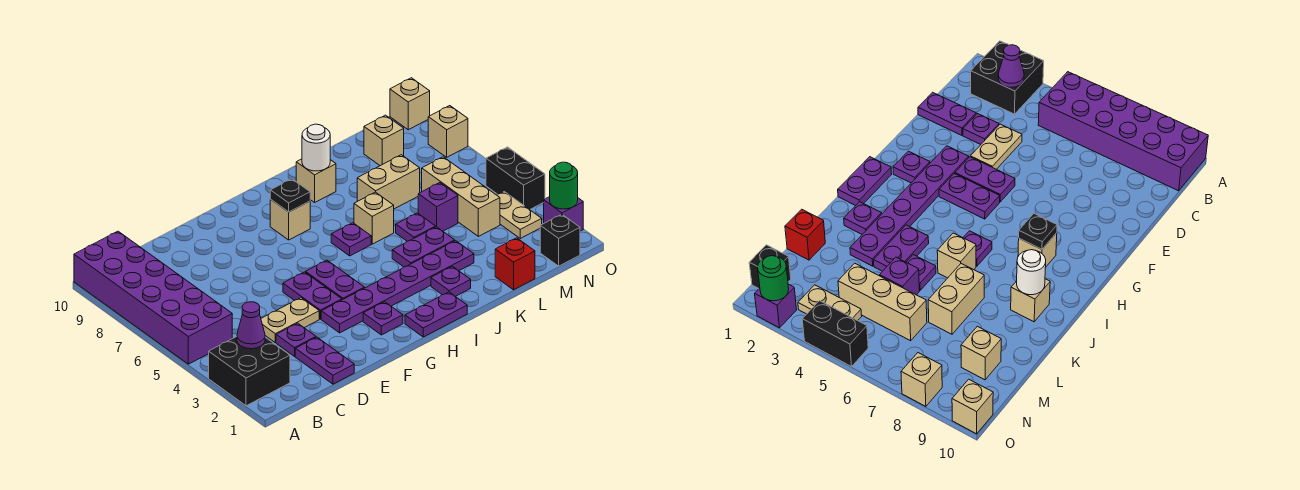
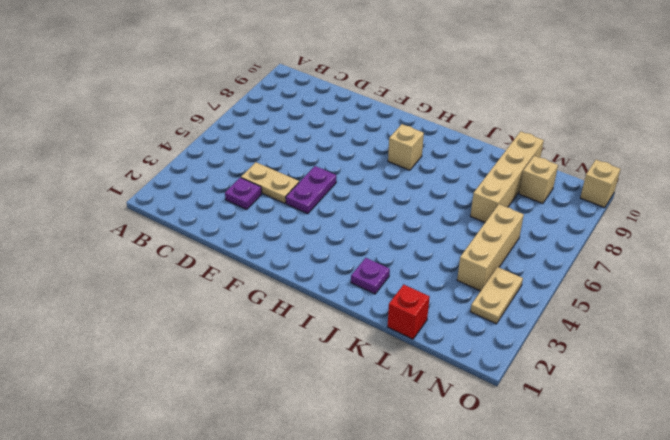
tan 1x4 brick [470,131,544,222] -> tan 1x2 brick [357,155,420,209]
none -> black 2x2 brick [209,336,290,406]
none -> purple 2x6 brick [74,231,232,364]
none -> purple 1x2 plate [295,337,354,384]
none -> purple 1x6 plate [321,241,474,333]

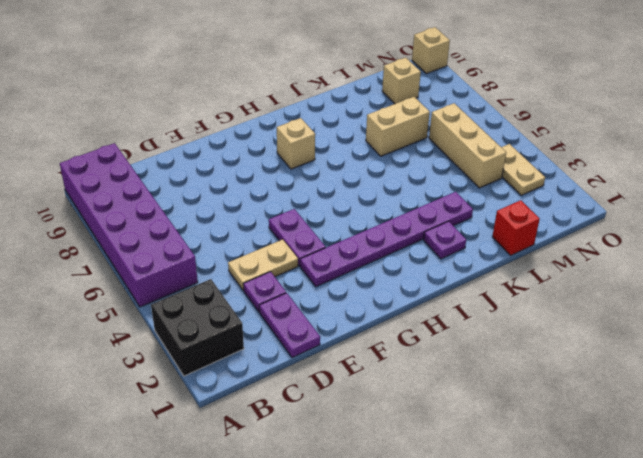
none -> purple 1x1 plate [363,302,403,335]
none -> purple 1x2 plate [306,260,365,300]
none -> purple 1x2 plate [405,292,467,337]
none -> purple 1x1 plate [331,223,371,256]

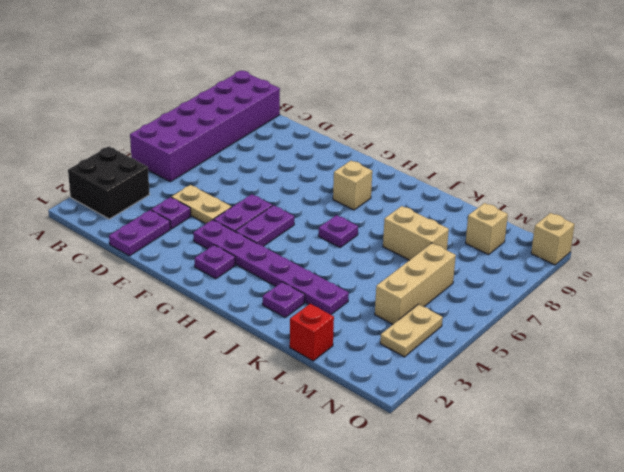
none -> purple 1x2 plate [405,292,467,337]
none -> purple 1x2 plate [392,227,455,267]
none -> tan 1x1 brick [354,192,394,244]
none -> tan 1x1 brick [296,159,336,202]

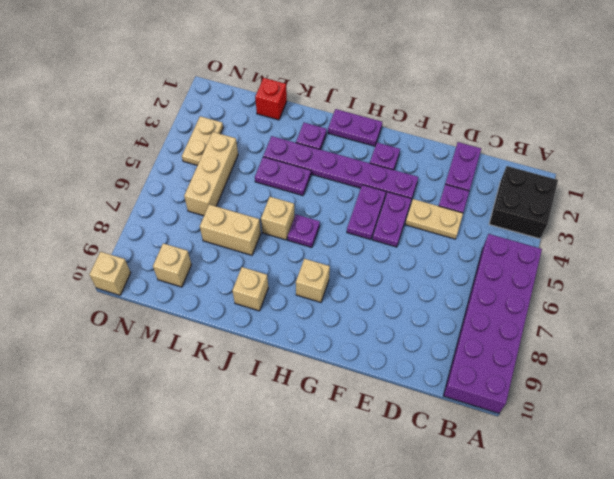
none -> purple 1x1 plate [396,213,436,241]
none -> purple 1x1 brick [418,183,458,231]
none -> black 1x1 brick [540,214,580,266]
none -> purple 1x1 brick [544,197,583,231]

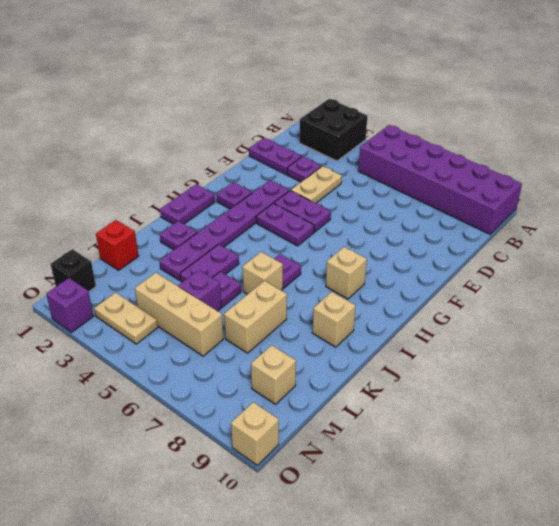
none -> black 1x2 brick [486,147,545,210]
none -> tan 1x1 brick [428,106,468,157]
none -> purple 1x1 cone [237,302,265,349]
none -> black 1x1 plate [270,179,310,212]

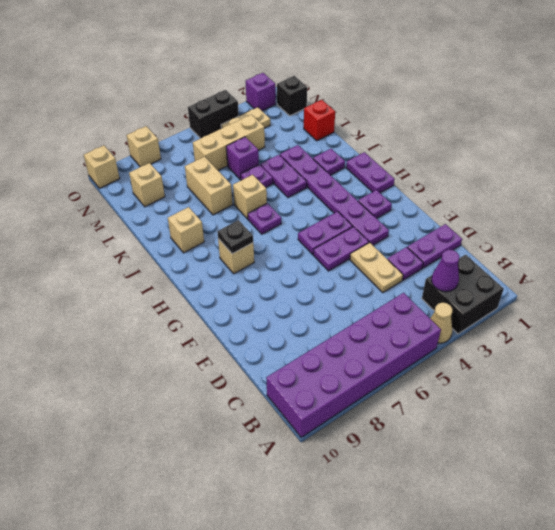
tan 1x1 cone [430,303,452,343] -> none
none -> white 1x1 round brick [302,124,330,171]
none -> green 1x1 round brick [550,162,578,209]

